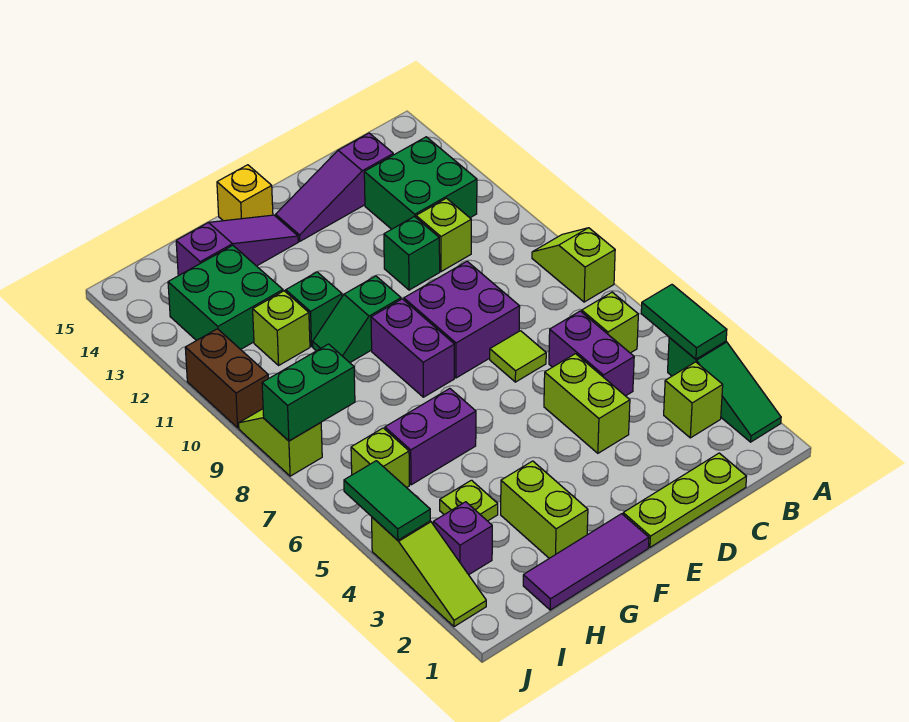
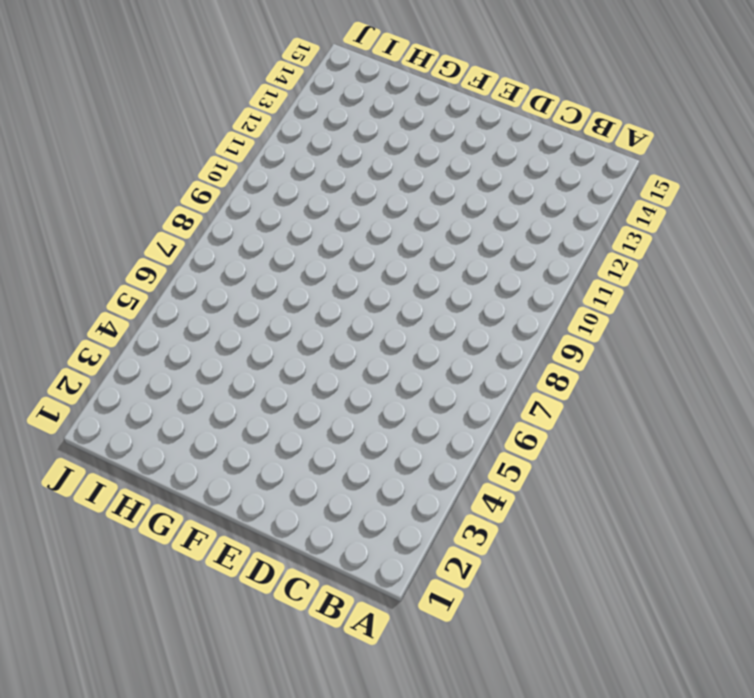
none -> green 1x3 slope [668,338,781,442]
none -> lime 1x2 slope [532,228,615,302]
none -> lime 1x1 brick [664,362,723,438]
none -> lime 1x1 brick [582,292,638,353]

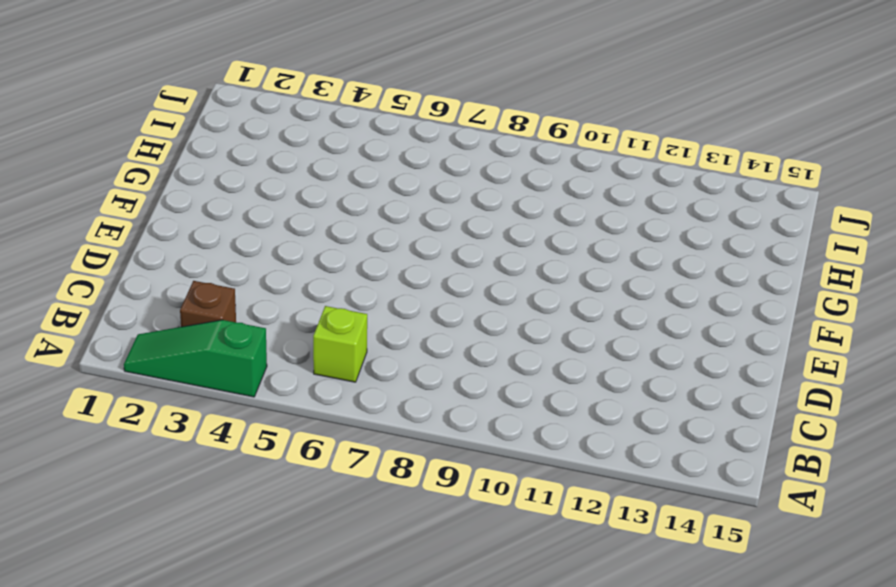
brown 1x1 brick [180,281,236,327] -> lime 1x1 brick [664,362,723,438]
none -> lime 1x2 slope [532,228,615,302]
none -> green 2x2 brick [364,137,477,229]
none -> lime 1x3 plate [623,453,747,547]
none -> purple 1x2 brick [549,311,634,396]

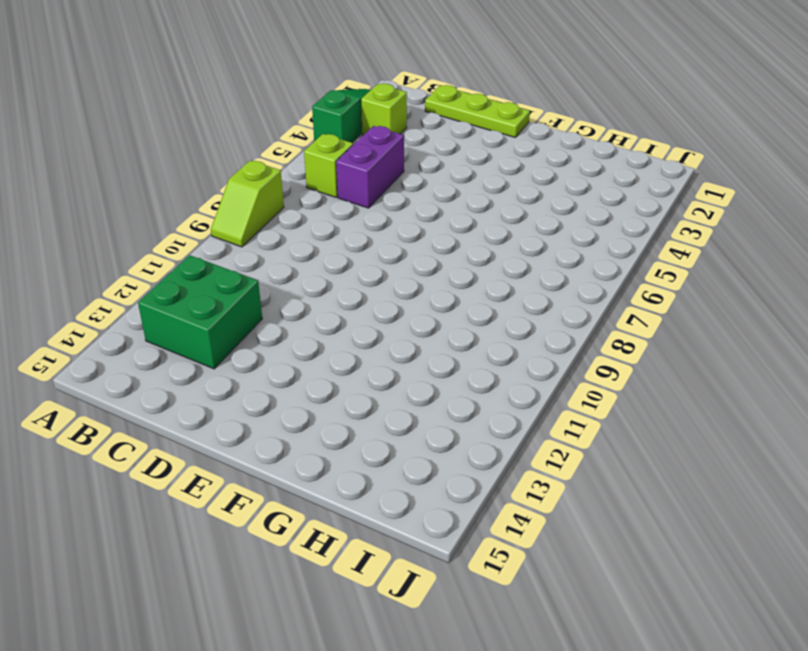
none -> lime 1x1 brick [416,198,471,272]
none -> purple 1x3 slope [276,133,393,241]
none -> lime 1x2 brick [544,354,630,453]
none -> lime 1x1 tile [490,331,546,382]

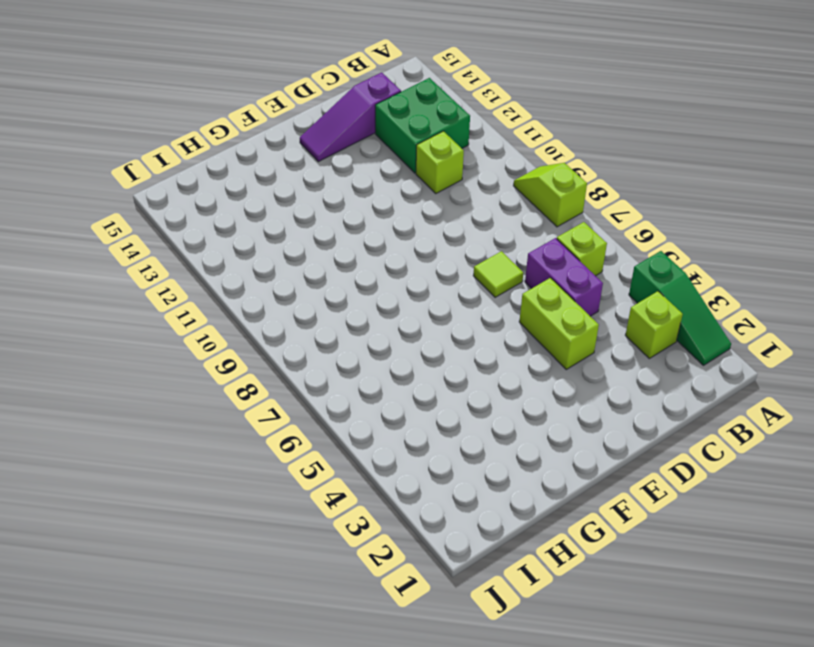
none -> lime 1x3 plate [623,453,747,547]
none -> purple 2x2 brick [404,261,520,378]
none -> green 1x1 brick [384,216,440,290]
none -> purple 1x3 tile [523,514,649,610]

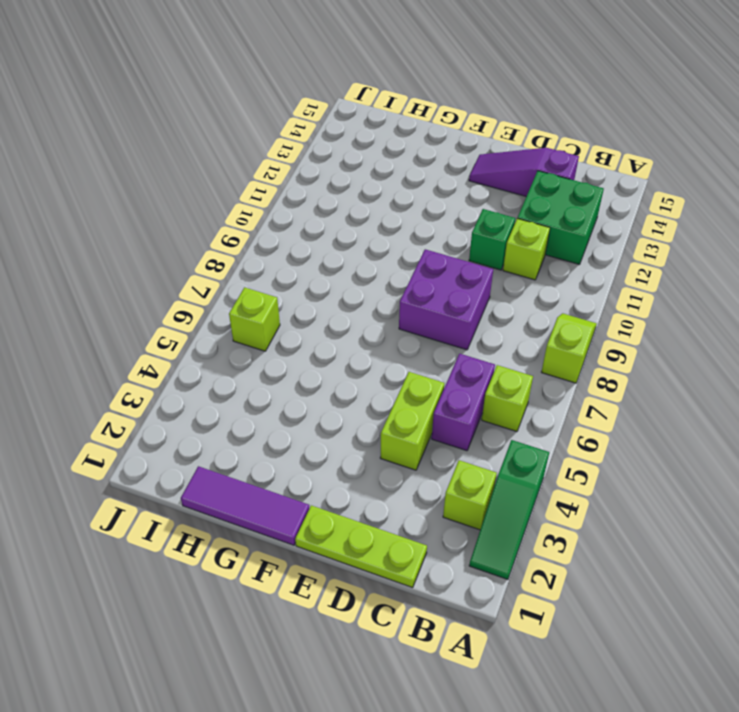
none -> lime 1x1 tile [490,331,546,382]
none -> purple 1x2 brick [371,299,454,397]
none -> green 1x2 slope [313,276,401,363]
none -> purple 1x3 slope [176,215,298,276]

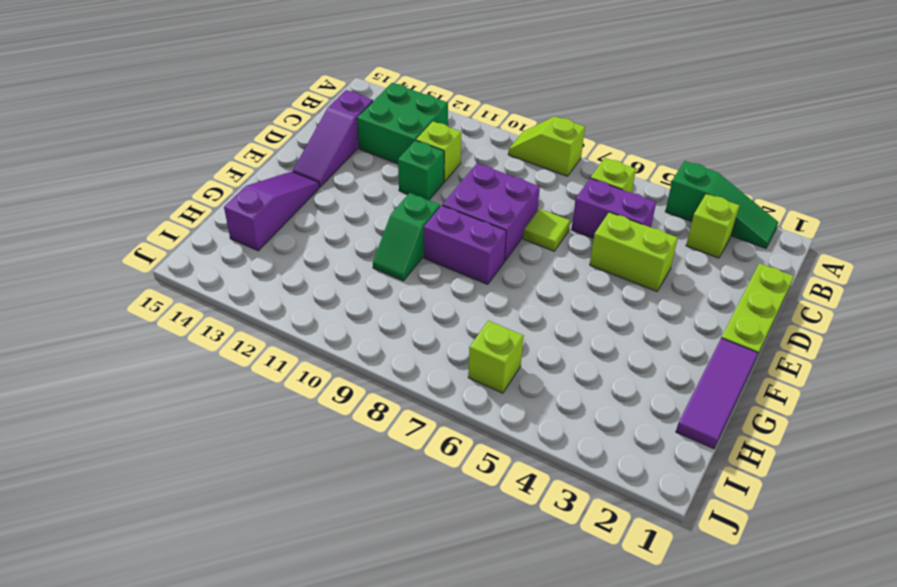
none -> yellow 1x1 brick [217,165,273,221]
none -> lime 1x2 brick [501,461,588,558]
none -> purple 1x2 brick [385,389,476,485]
none -> green 1x1 brick [286,272,342,346]

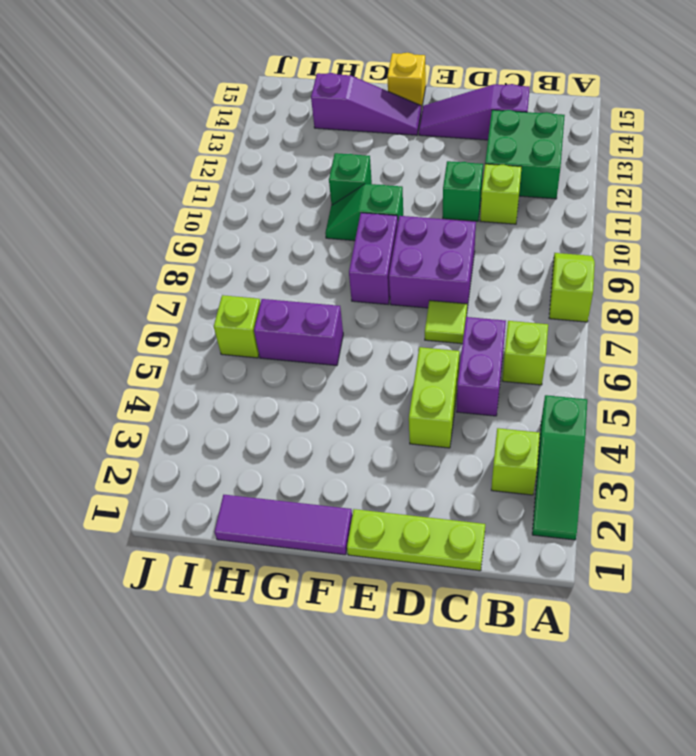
none -> lime 1x2 brick [501,461,588,558]
none -> lime 1x1 plate [440,480,498,521]
none -> lime 1x1 brick [253,291,310,365]
none -> green 2x2 brick [168,245,283,349]

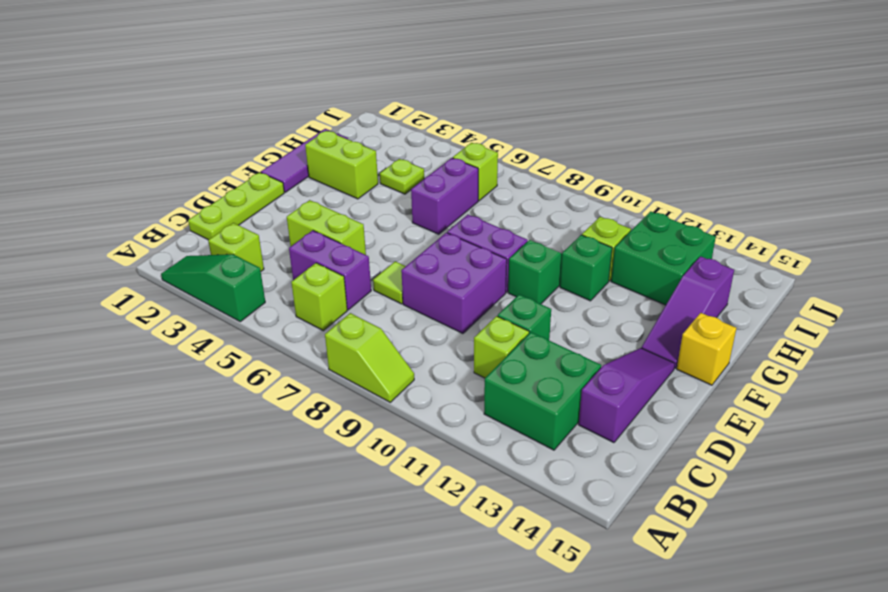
none -> purple 1x1 brick [433,502,492,575]
none -> lime 1x3 slope [372,517,486,627]
none -> lime 1x2 slope [239,409,322,476]
none -> brown 1x2 brick [185,329,268,428]

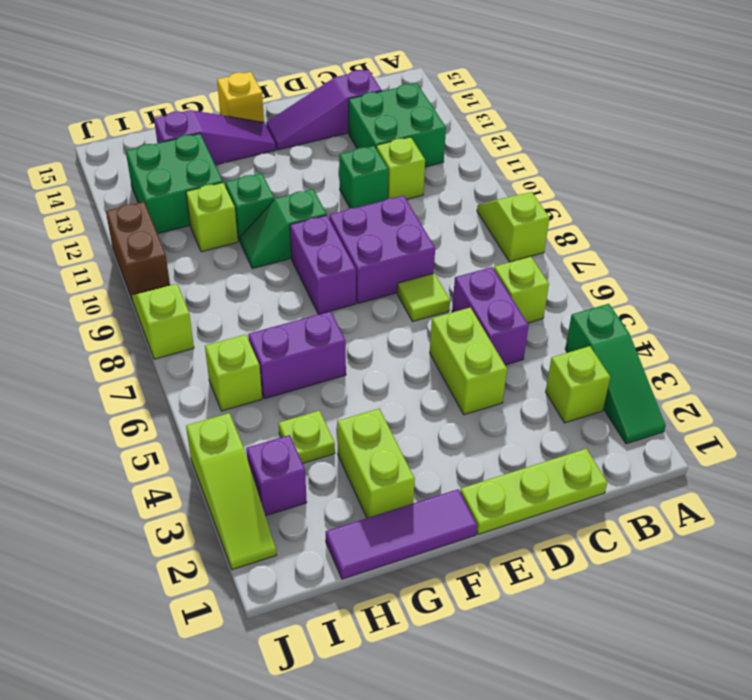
none -> green 1x2 tile [641,285,727,359]
none -> green 1x2 brick [262,344,355,441]
none -> green 1x2 tile [344,461,430,540]

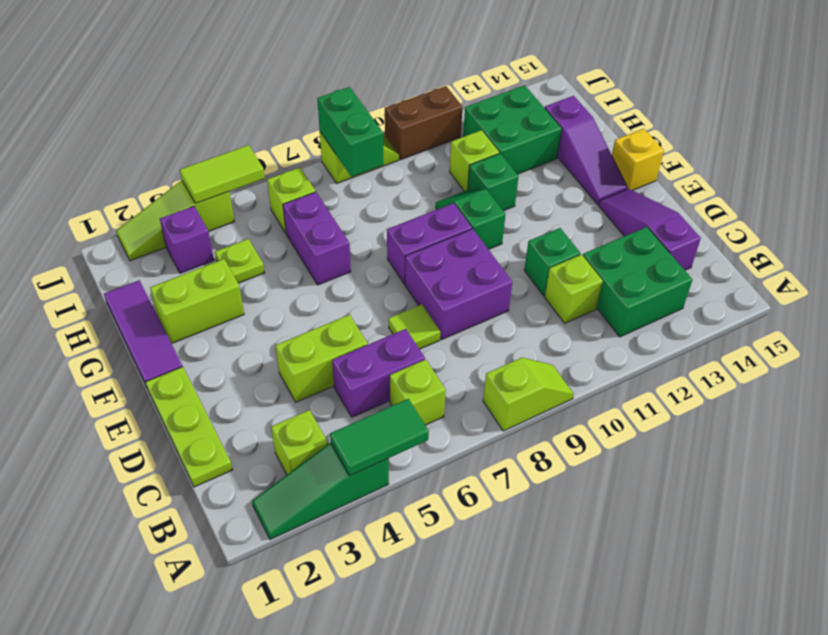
lime 1x2 tile [180,145,265,204] -> green 1x2 tile [344,461,430,540]

